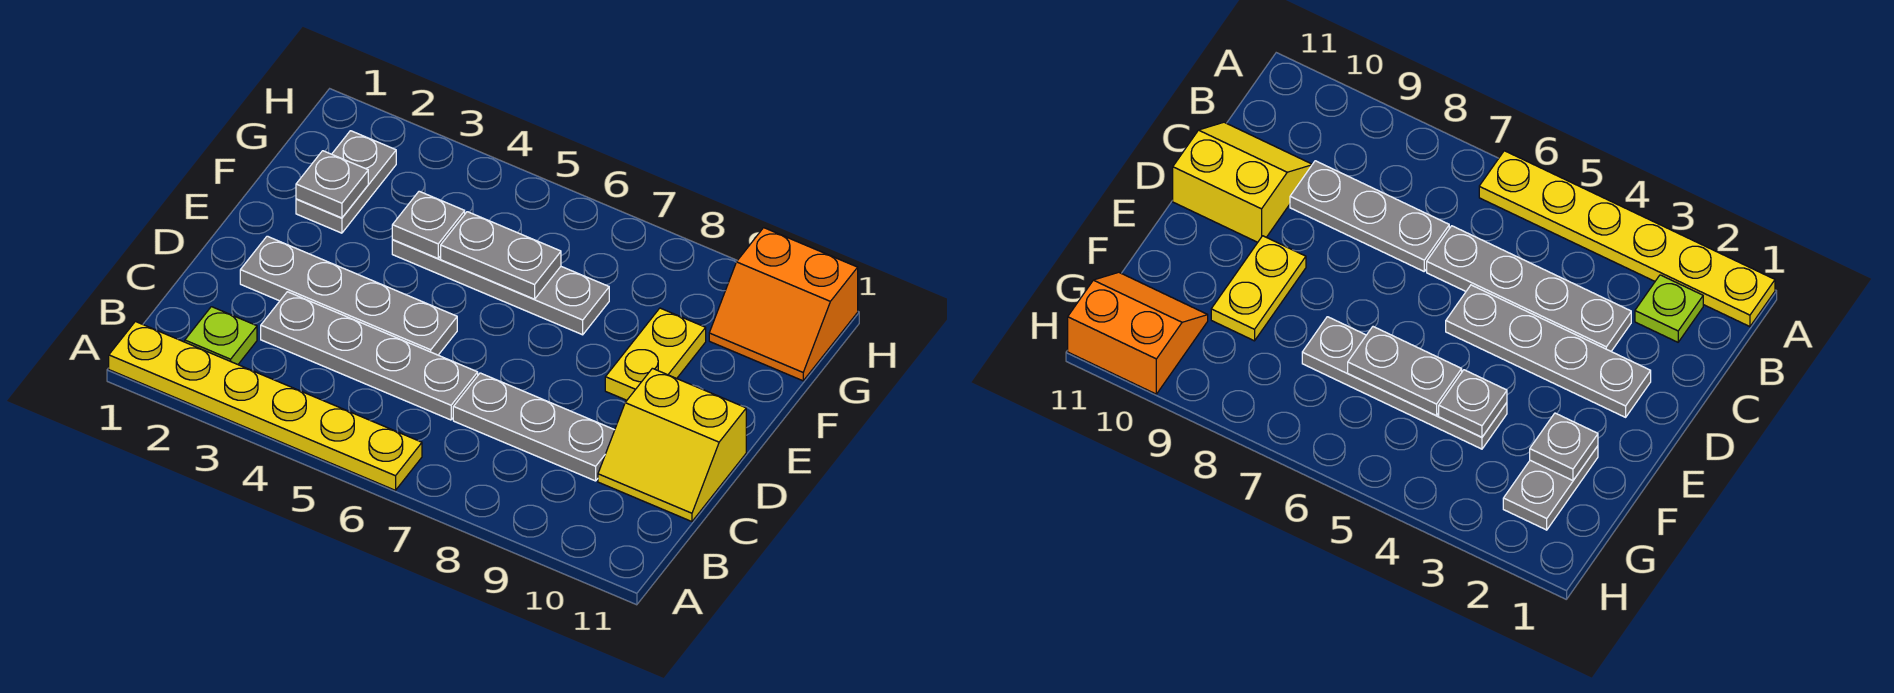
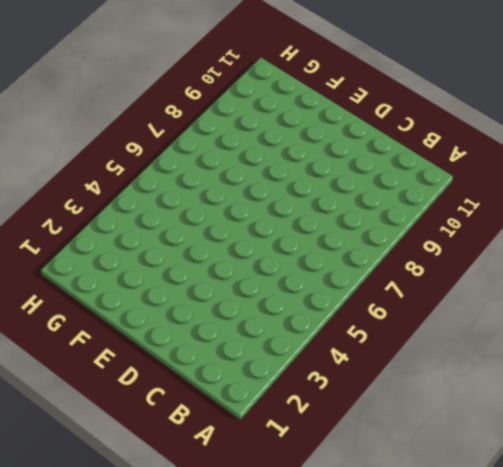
none -> yellow 1x6 plate [109,322,422,490]
none -> lime 1x1 plate [185,307,257,364]
none -> grey 1x4 plate [261,292,478,420]

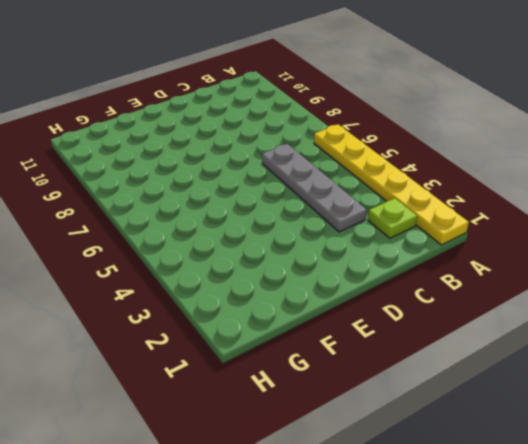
none -> grey 1x3 plate [453,373,615,481]
none -> yellow 2x2 slope [598,368,746,522]
none -> grey 1x4 plate [240,236,457,355]

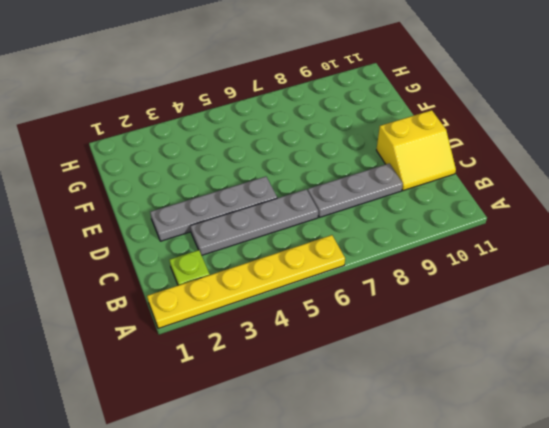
none -> yellow 1x2 plate [605,308,706,400]
none -> grey 1x2 plate [296,131,396,233]
none -> grey 1x4 plate [392,240,609,335]

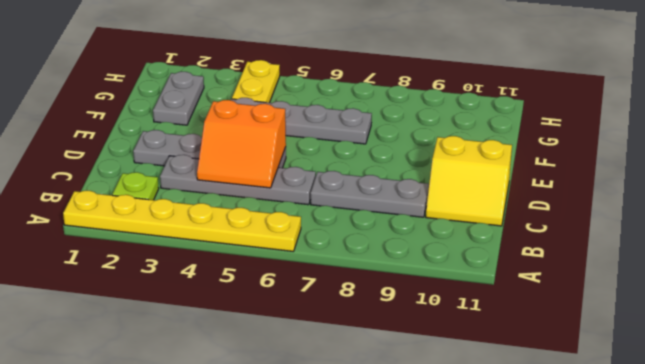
orange 2x2 slope [197,100,286,188] -> orange 2x2 slope moved to [709,228,858,381]
yellow 1x2 plate [232,60,280,103] -> yellow 1x2 plate moved to [605,308,706,400]
none -> grey 1x1 plate [296,151,368,218]
none -> grey 1x1 plate [392,191,465,258]
none -> grey 1x2 plate [441,212,561,299]

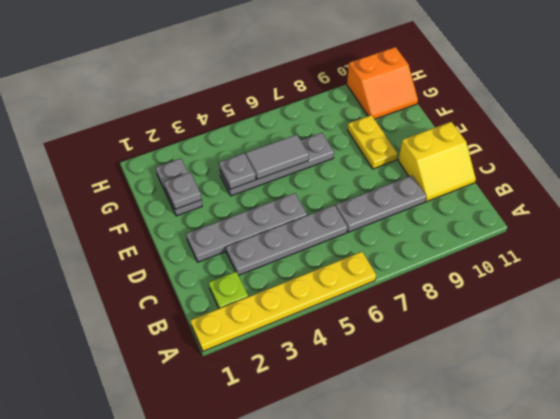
grey 1x2 tile [246,135,309,179] -> grey 1x2 plate [441,212,561,299]

